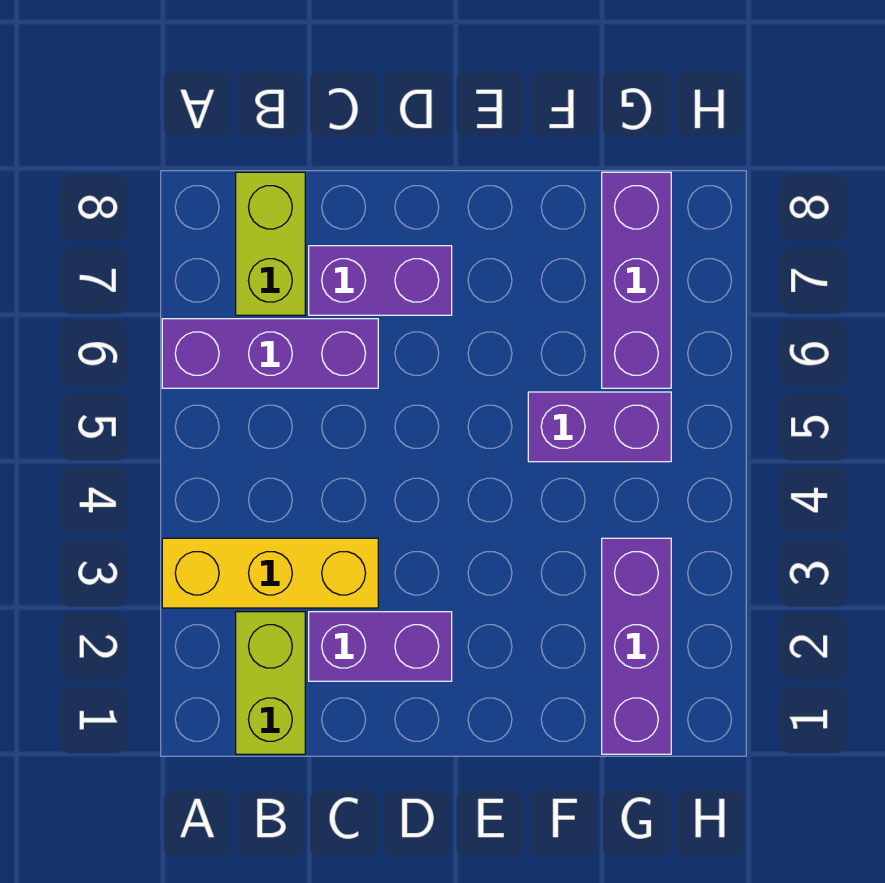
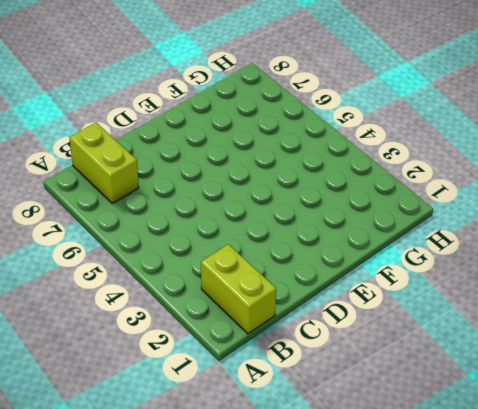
none -> yellow 1x3 brick [162,538,378,608]
none -> purple 1x3 brick [162,319,378,388]

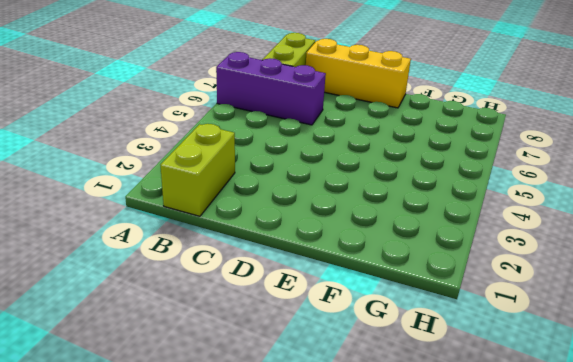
yellow 1x3 brick [306,39,411,108] -> yellow 1x3 brick moved to [162,538,378,608]
none -> purple 1x2 brick [309,612,452,681]
none -> purple 1x2 brick [309,246,452,315]

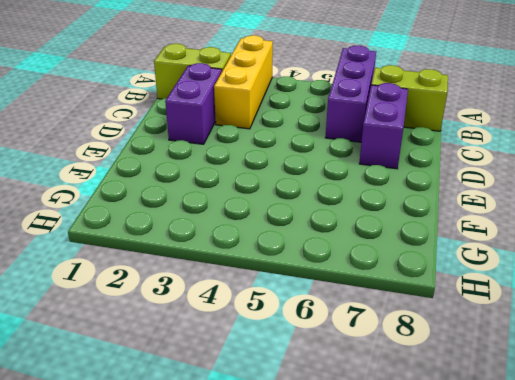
none -> purple 1x2 brick [528,392,671,462]
none -> purple 1x3 brick [602,538,671,754]

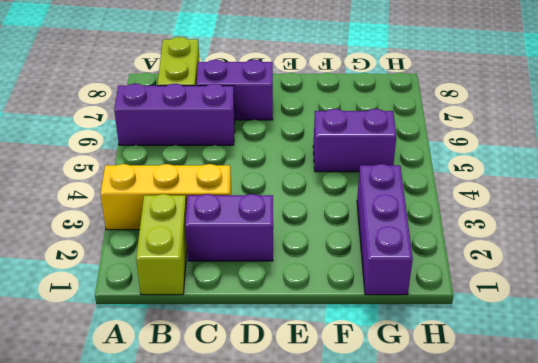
none -> purple 1x3 brick [602,172,671,388]

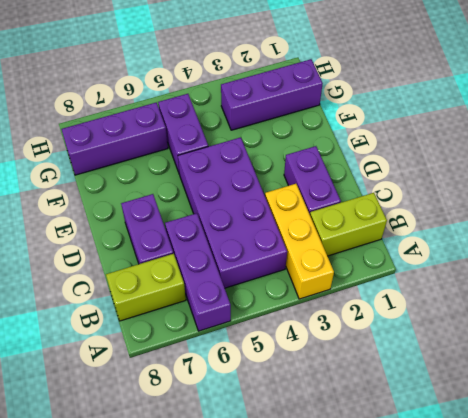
purple 2x4 brick [178,137,287,288] -> none

